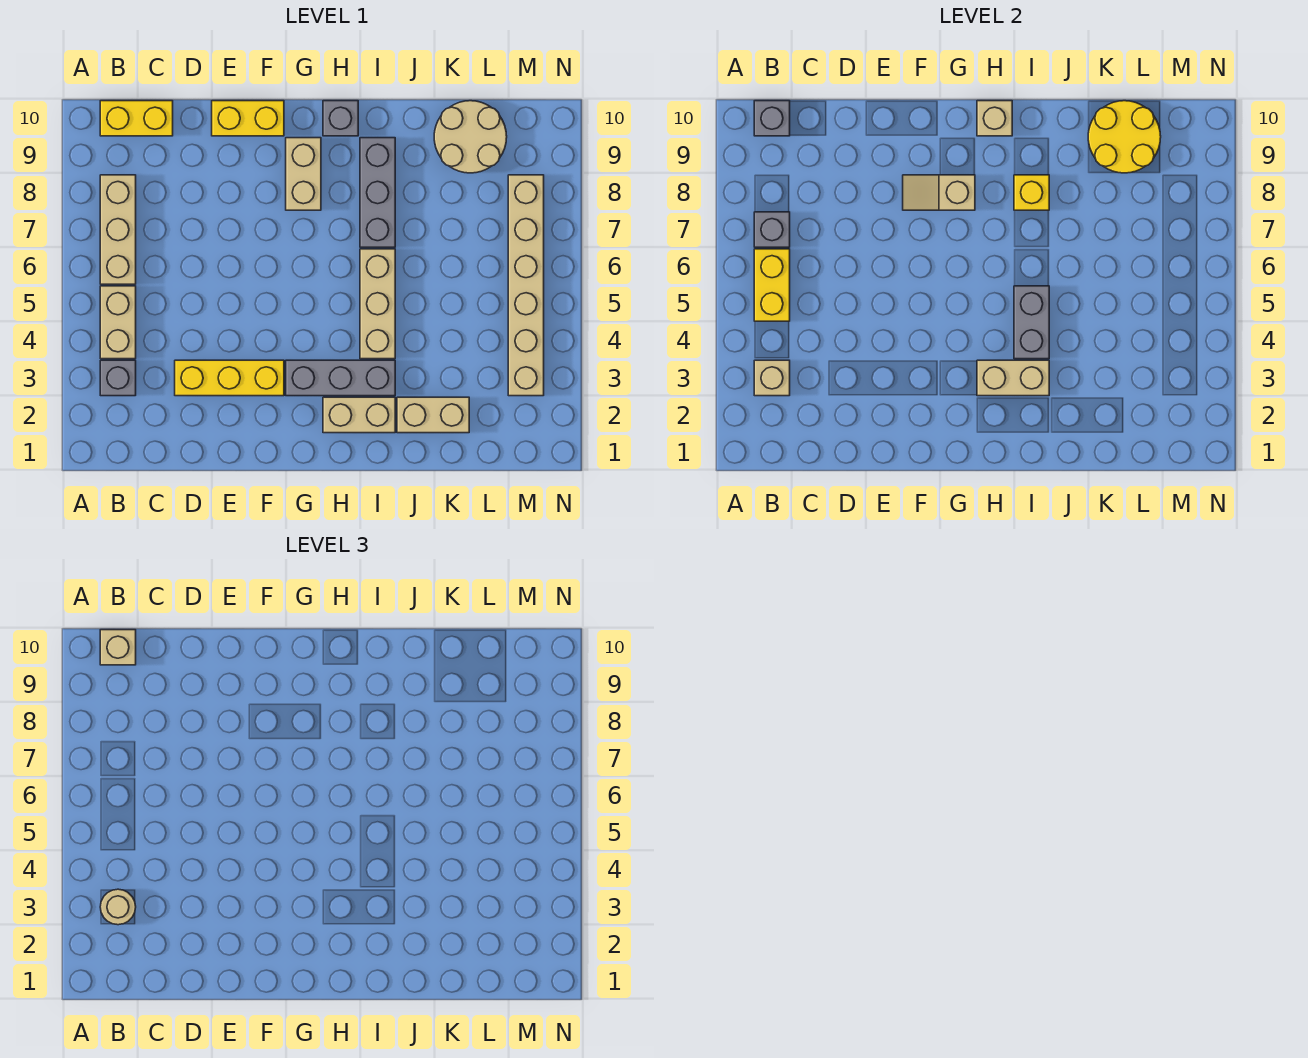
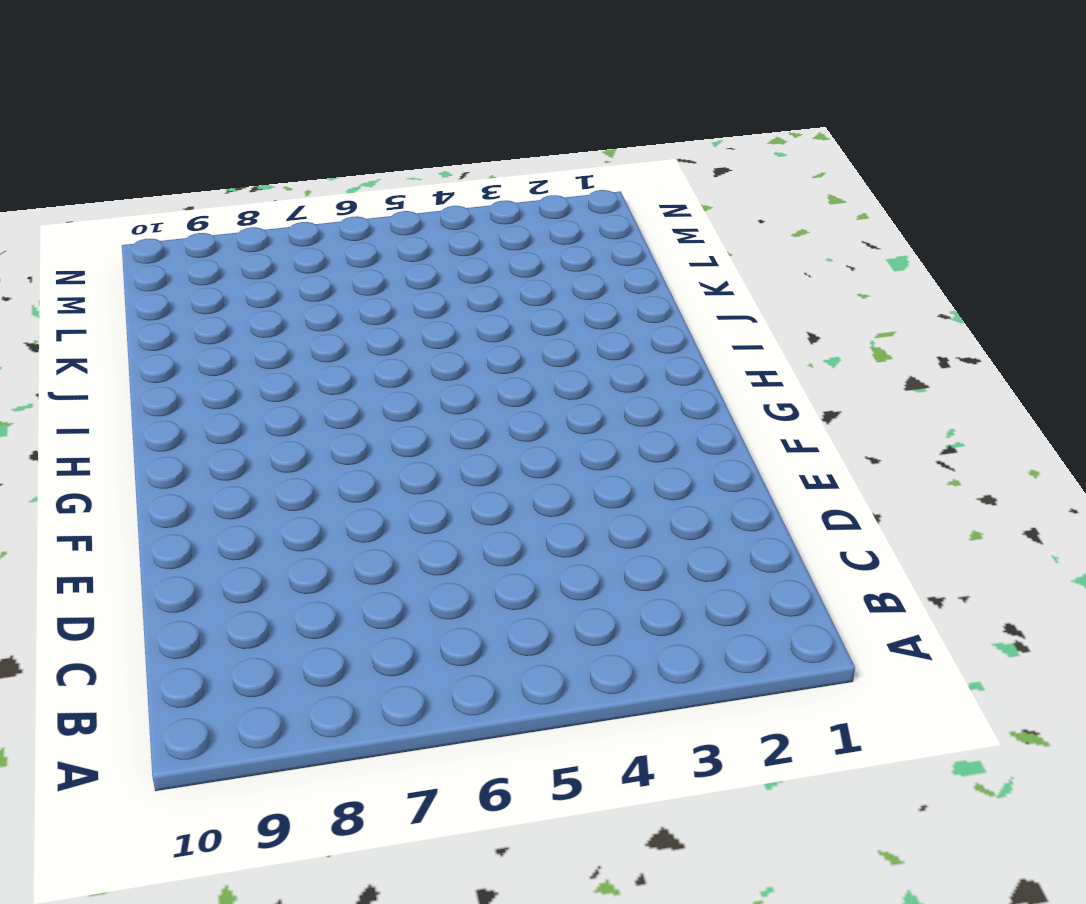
none -> grey 1x1 brick [100,360,136,396]
none -> tan 1x2 brick [100,286,136,359]
none -> tan 1x3 brick [100,175,136,284]

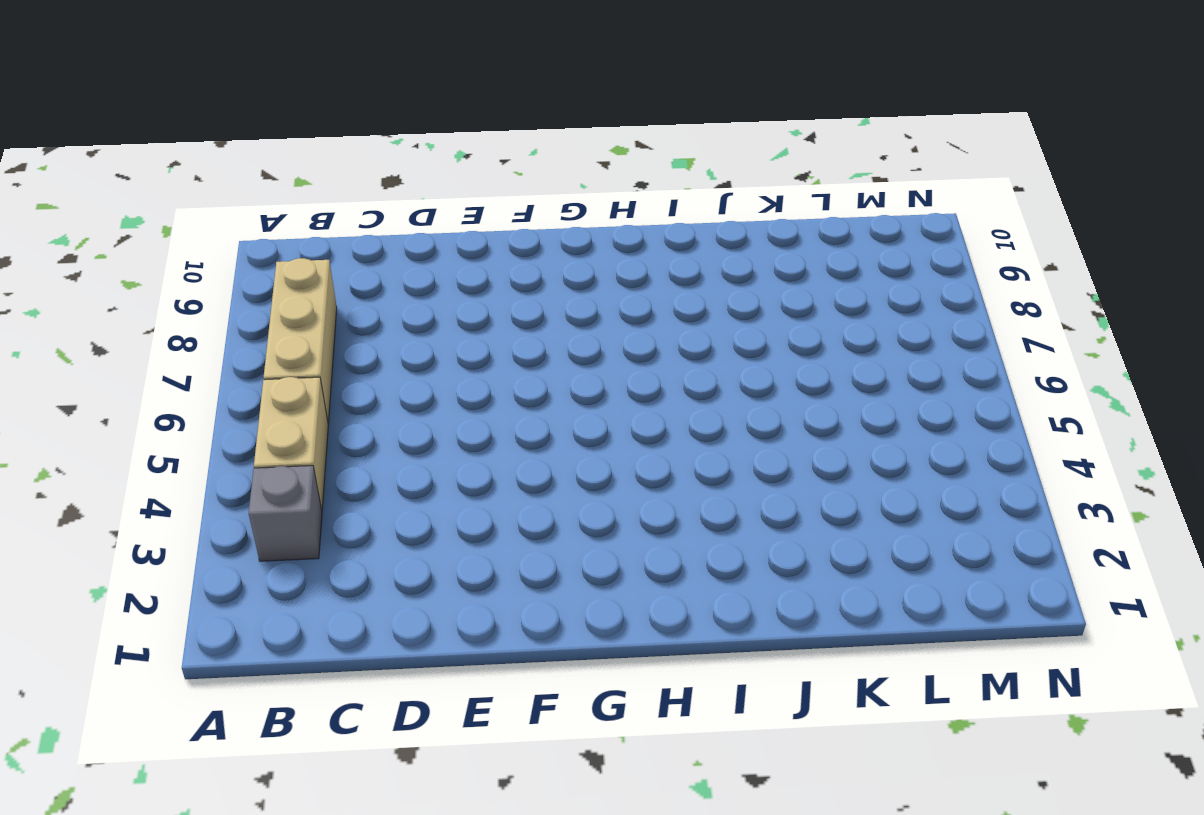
none -> yellow 1x2 brick [100,101,173,136]
none -> yellow 1x3 brick [175,360,284,396]
none -> yellow 1x2 brick [212,101,284,136]

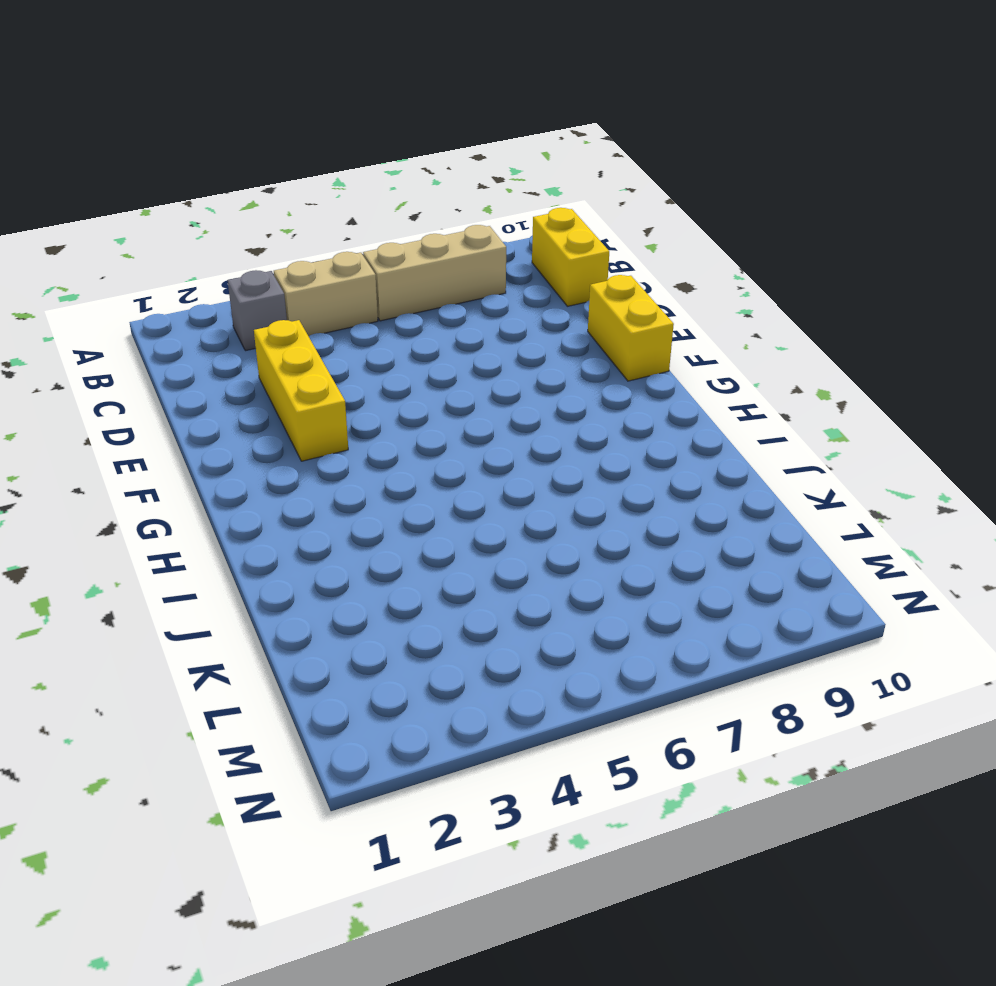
none -> grey 1x3 brick [286,360,395,396]
none -> tan 1x2 brick [286,138,321,210]
none -> tan 1x2 brick [323,397,395,433]

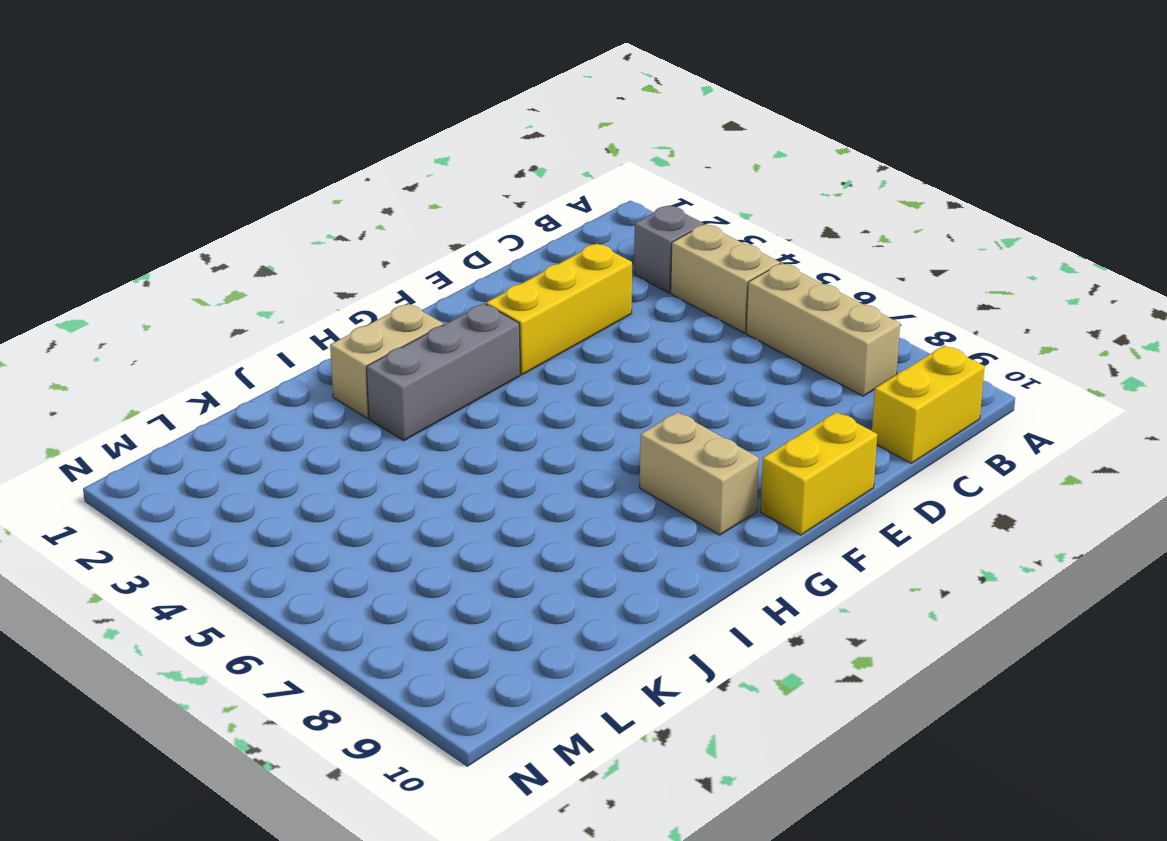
none -> grey 1x1 brick [323,101,358,136]
none -> tan 1x3 brick [360,249,395,359]
none -> grey 1x3 brick [360,138,395,247]

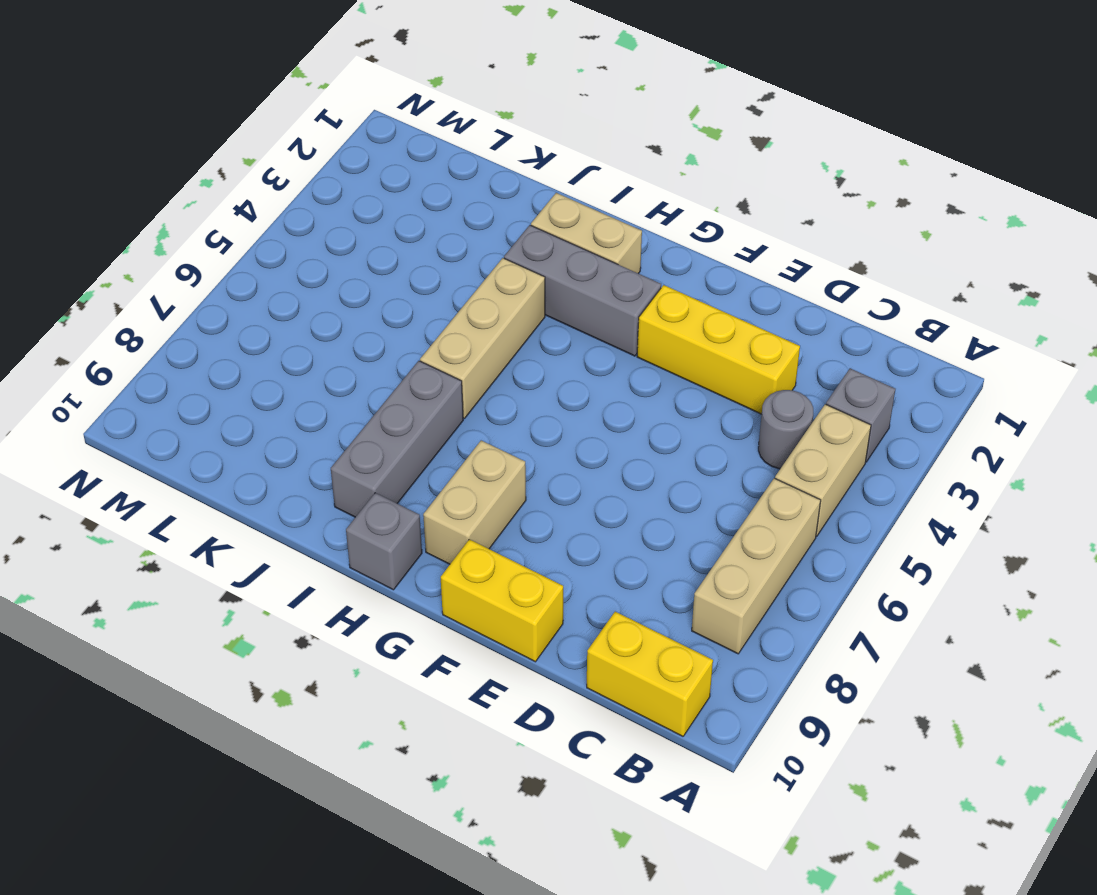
grey 1x1 round brick [758,390,813,469] -> none
none -> tan 1x2 brick [397,397,469,433]
none -> tan 2x2 round brick [434,101,507,173]
none -> tan 1x6 brick [508,175,544,396]

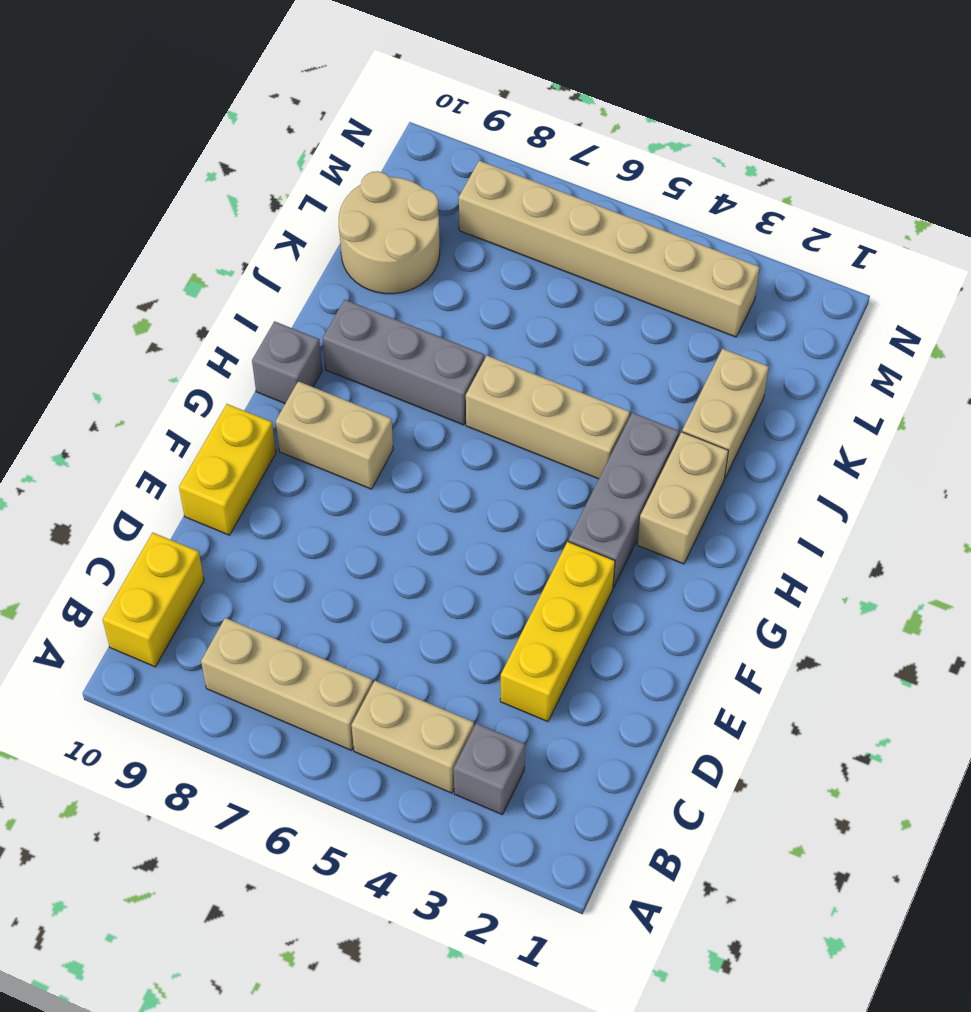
none -> tan 1x1 brick [754,360,790,396]
none -> yellow 1x2 brick [754,249,790,321]
none -> grey 1x1 brick [754,212,790,247]

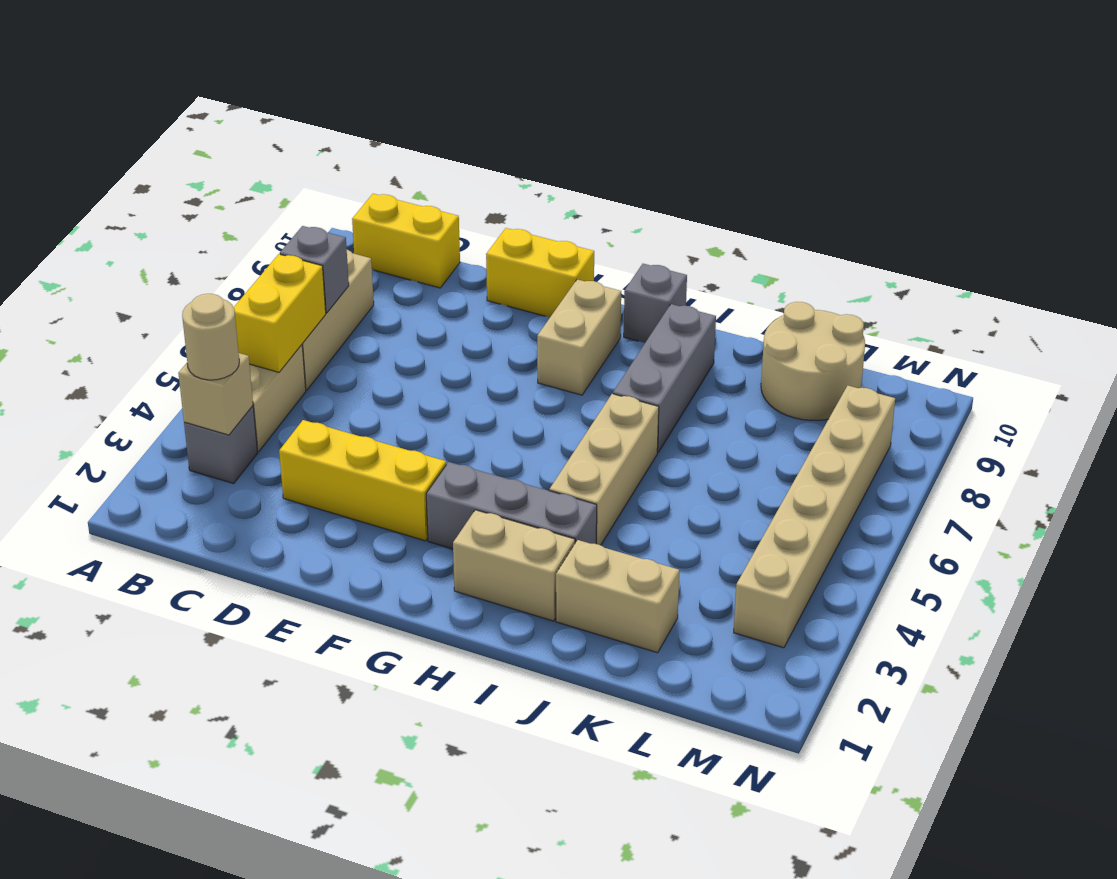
none -> grey 1x1 brick [754,101,790,136]
none -> tan 1x2 slope [903,175,975,210]
none -> tan 1x2 brick [977,360,1049,396]

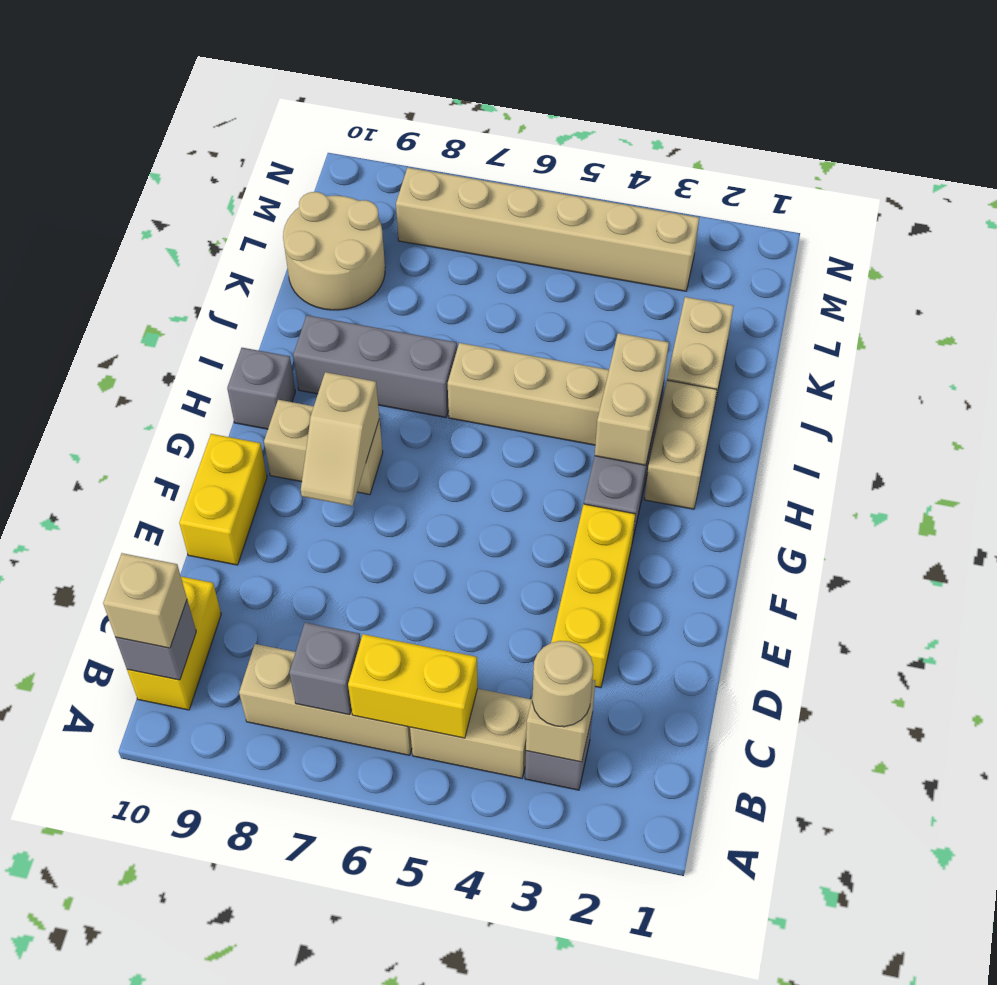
none -> tan 1x1 brick [977,101,1012,136]
none -> grey 1x2 brick [1014,286,1049,359]
none -> yellow 1x1 brick [1014,175,1049,210]

